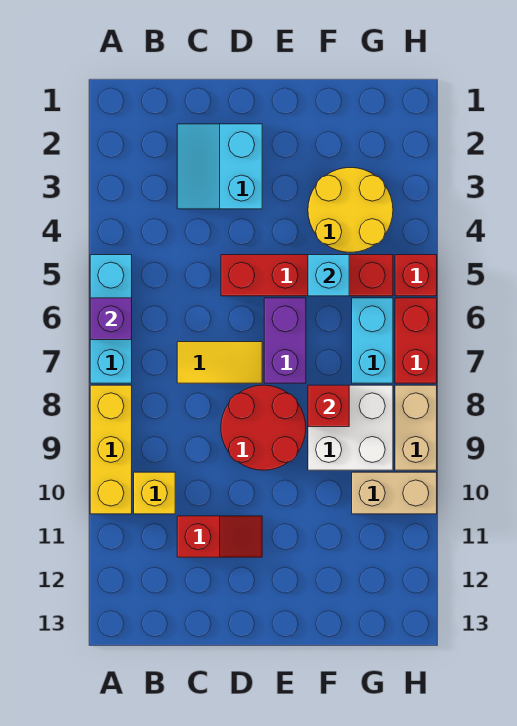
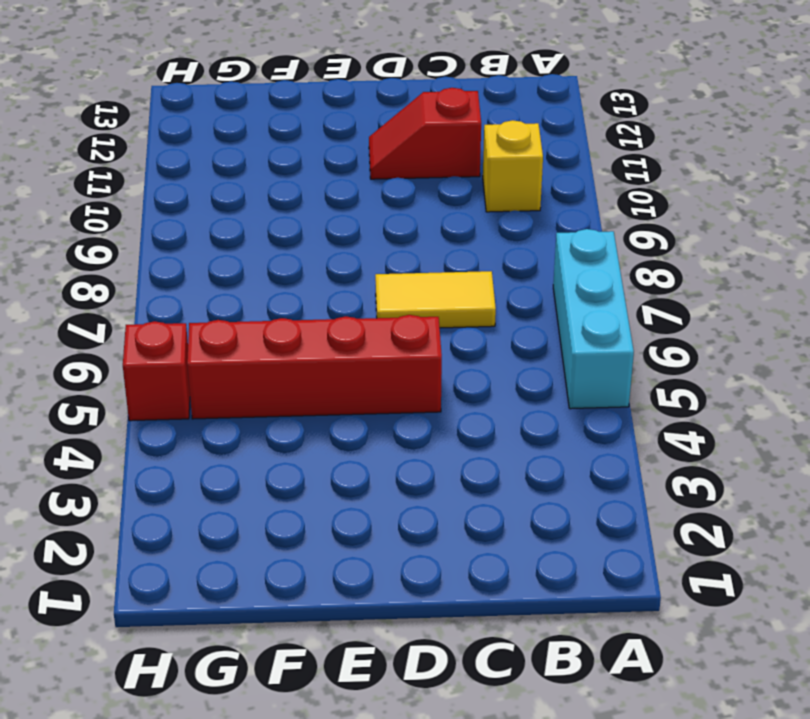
none -> yellow 1x3 brick [90,385,132,514]
none -> cyan 2x2 slope [177,124,262,209]
none -> red 2x2 round brick [221,385,306,470]

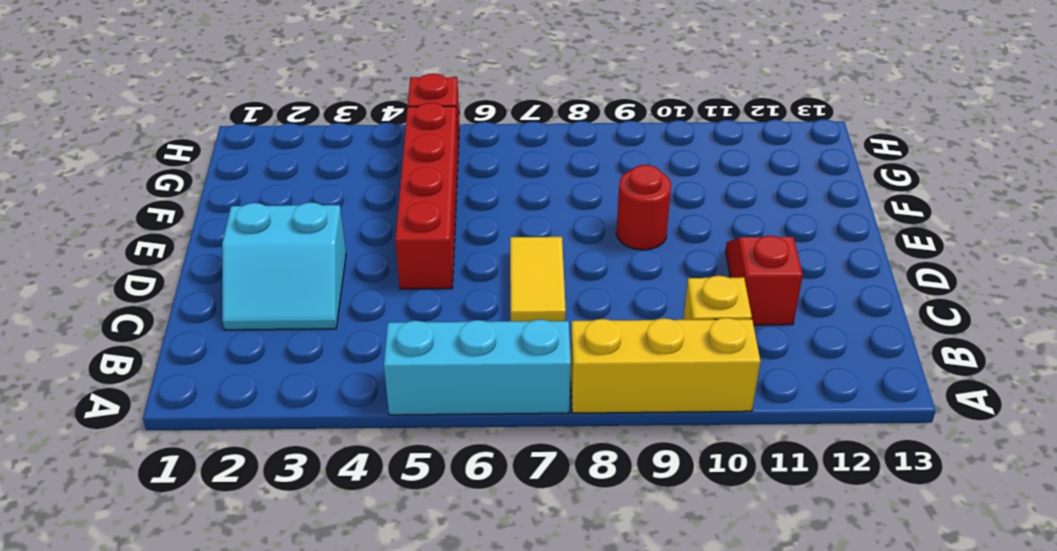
red 1x1 round brick [616,165,671,250] -> red 2x2 round brick [221,385,306,470]
none -> purple 1x2 brick [264,298,306,383]
none -> yellow 2x2 round brick [308,168,393,252]
none -> white 2x2 brick [308,385,393,470]

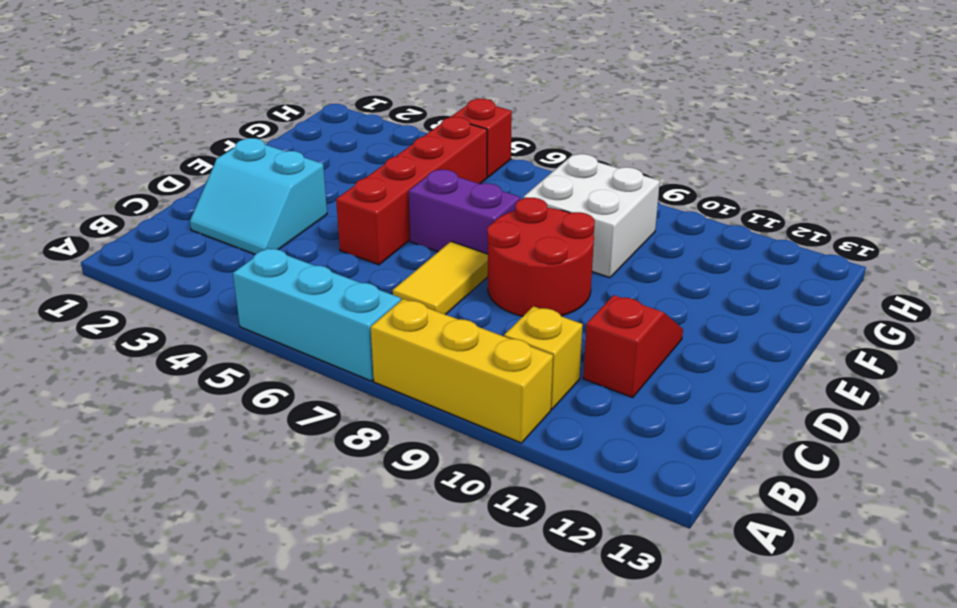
none -> yellow 2x2 round brick [308,168,393,252]
none -> cyan 1x2 brick [352,298,393,383]
none -> tan 1x2 brick [352,472,437,514]

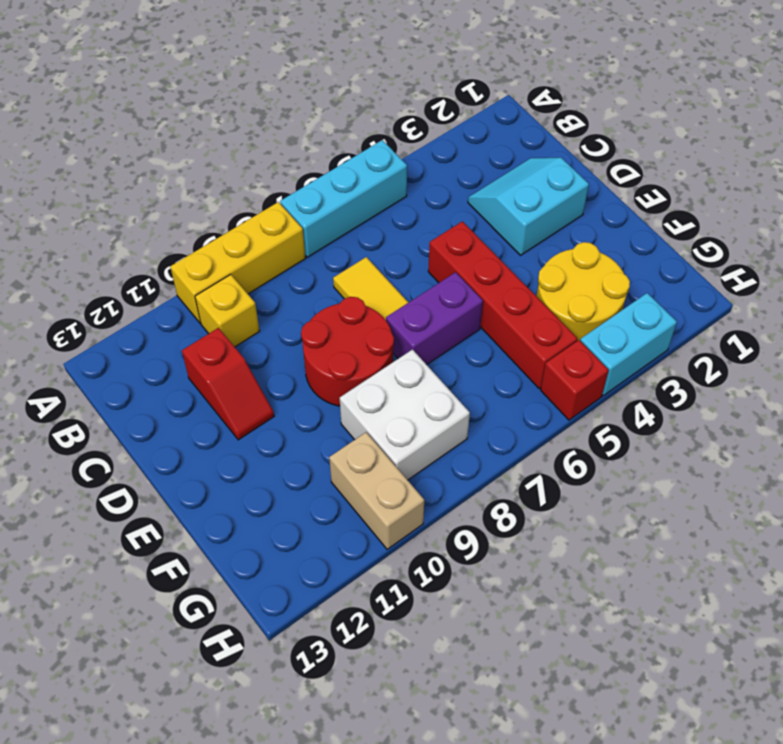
cyan 1x2 brick [580,293,677,396] -> cyan 1x2 brick moved to [352,298,393,383]
none -> red 1x2 brick [395,298,437,383]
none -> tan 1x2 brick [395,385,437,470]
none -> purple 1x1 brick [90,298,132,340]

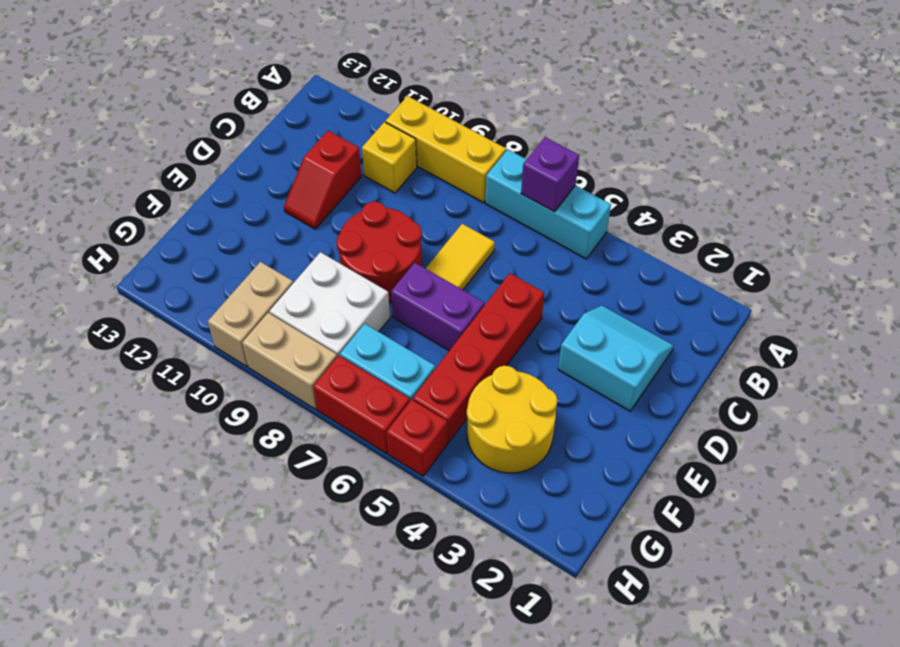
none -> cyan 1x1 brick [308,255,349,296]
none -> red 1x1 brick [308,385,349,427]

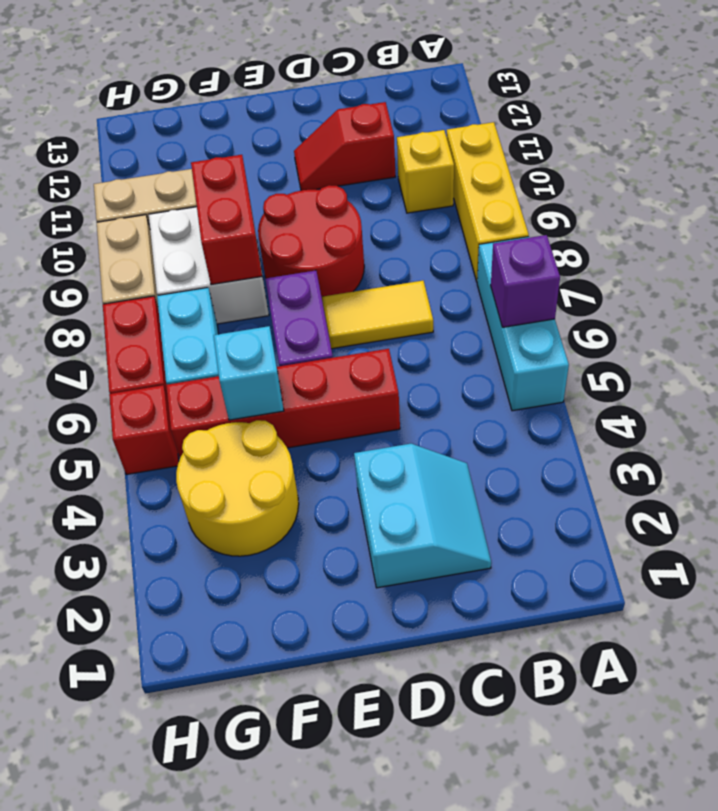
red 1x2 brick [191,155,262,285] -> red 1x1 brick [308,385,349,427]

